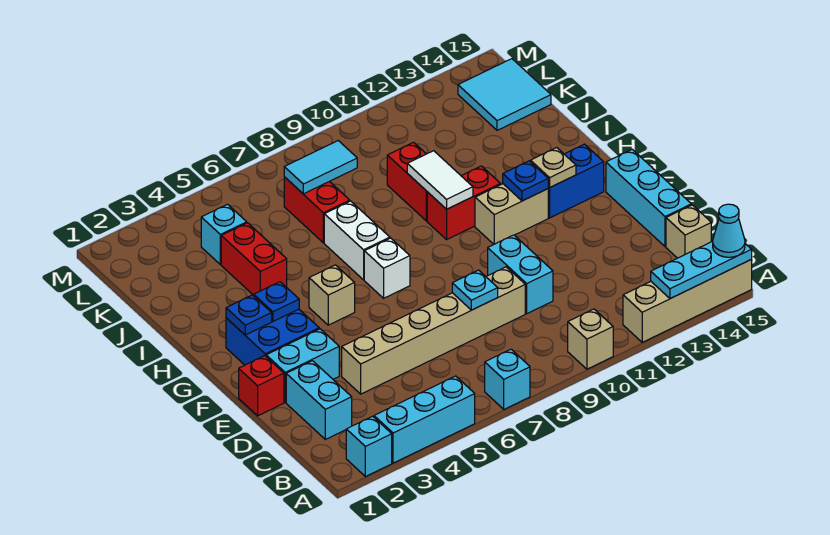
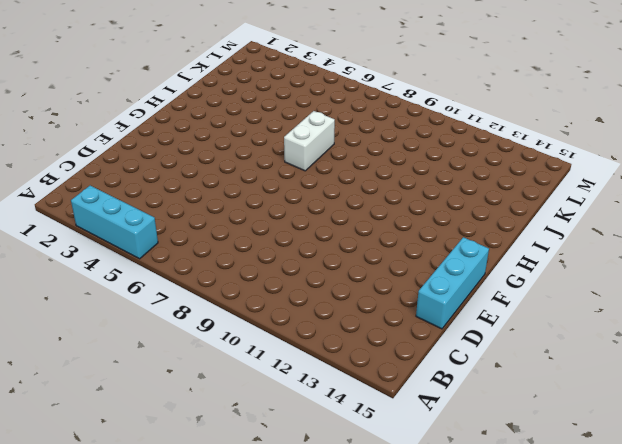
none -> cyan 1x1 brick [346,416,392,477]
none -> cyan 1x1 brick [485,349,530,409]
none -> tan 1x1 brick [568,309,613,369]
none -> tan 1x4 brick [623,260,752,342]

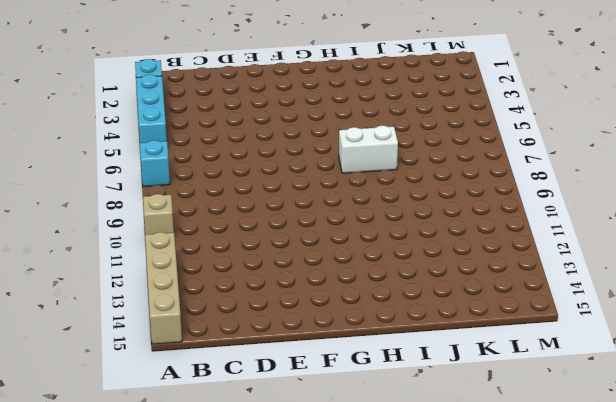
none -> cyan 1x2 brick [286,361,352,439]
none -> tan 1x1 brick [666,205,711,258]
none -> tan 1x6 brick [342,267,525,394]
none -> cyan 1x2 brick [488,235,553,314]

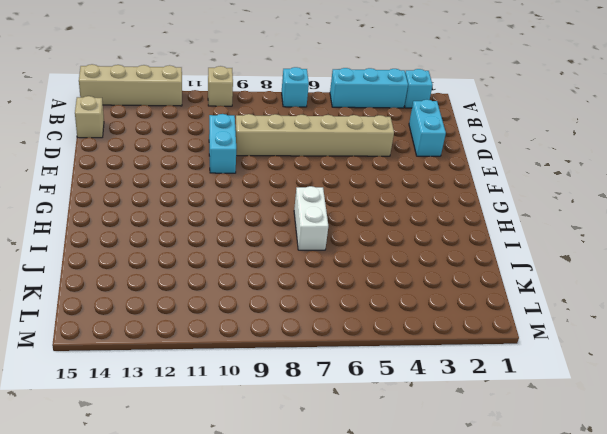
none -> cyan 1x3 brick [606,149,691,247]
none -> red 1x1 brick [239,356,284,416]
none -> cyan 1x2 brick [266,329,339,402]
none -> blue 2x2 brick [226,309,319,365]

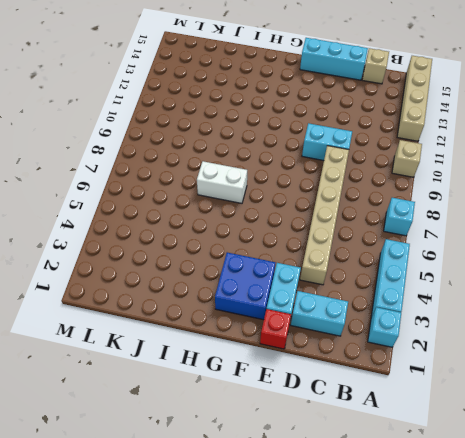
none -> tan 1x1 brick [309,265,355,325]
none -> white 1x1 brick [364,238,410,298]
none -> tan 1x2 brick [475,184,548,244]
none -> blue 1x2 brick [548,144,604,218]

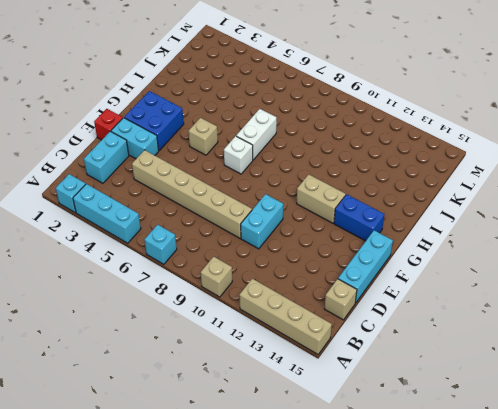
none -> red 1x2 brick [427,166,501,240]
none -> red 1x2 brick [221,223,287,295]
none -> red 1x2 brick [387,142,427,221]
none -> red 1x2 brick [284,177,350,243]

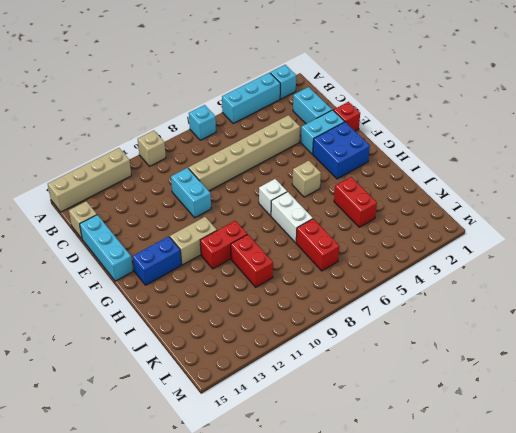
none -> cyan 1x1 brick [201,204,247,265]
none -> cyan 2x2 tile [458,59,551,130]
none -> cyan 1x3 plate [651,241,752,299]
none -> cyan 1x1 plate [452,270,498,310]

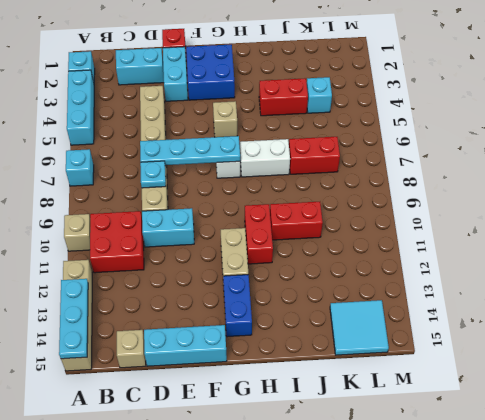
red 2x2 brick [90,211,144,273] -> none
cyan 1x4 plate [140,136,240,165] -> none
none -> blue 1x1 plate [226,295,272,335]
none -> blue 1x1 plate [254,282,299,321]
none -> blue 1x1 plate [503,161,548,201]
none -> tan 1x1 plate [531,148,576,188]

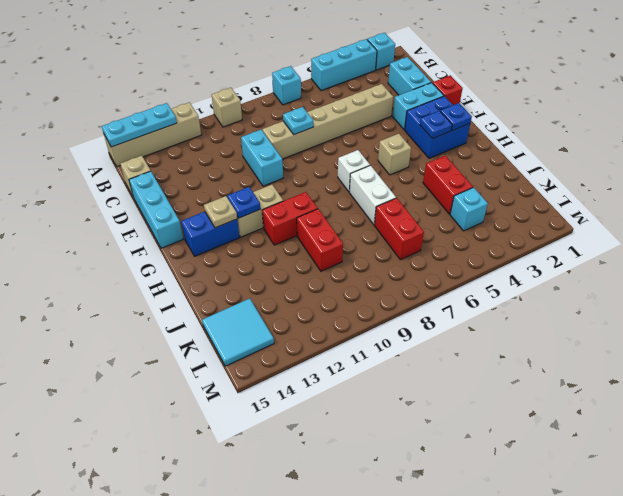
none -> white 1x2 tile [407,151,473,209]
none -> cyan 1x2 tile [284,141,357,194]
none -> cyan 1x1 cone [713,204,745,257]

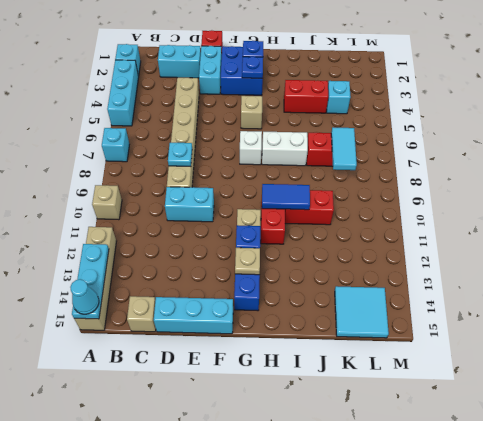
blue 1x2 tile [262,184,310,210] -> white 1x2 tile [407,151,473,209]

